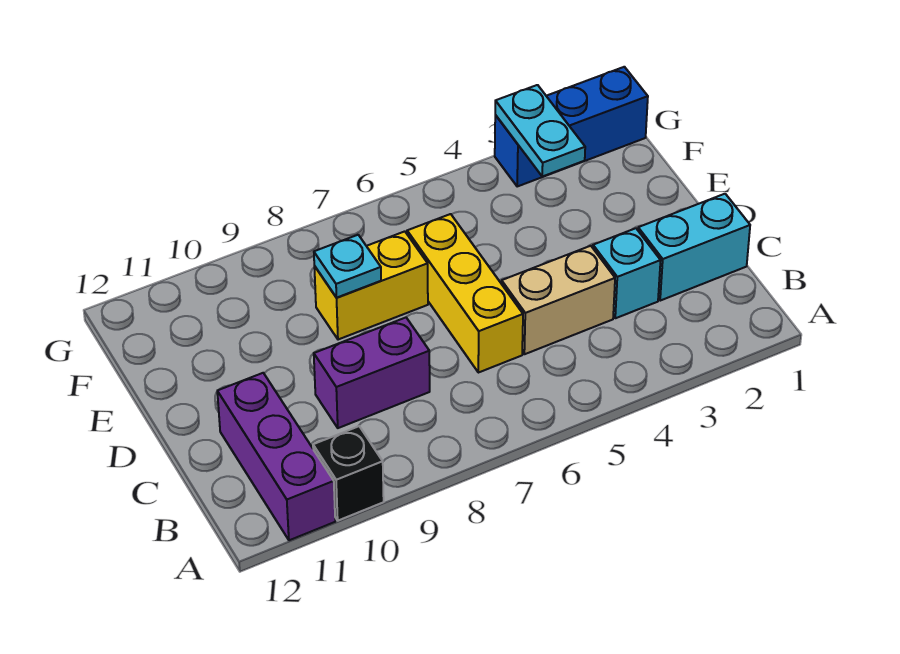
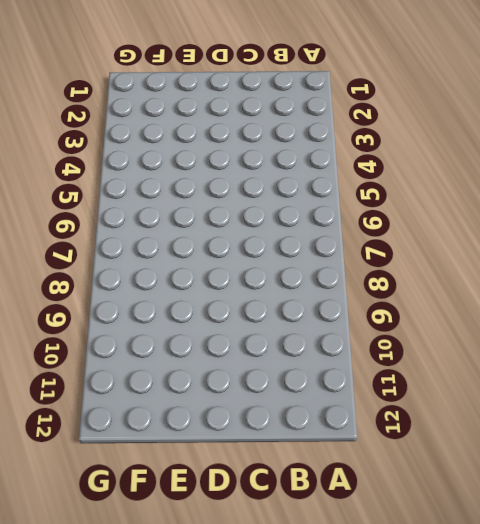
none -> black 1x1 brick [313,426,384,521]
none -> purple 1x3 brick [217,373,335,540]

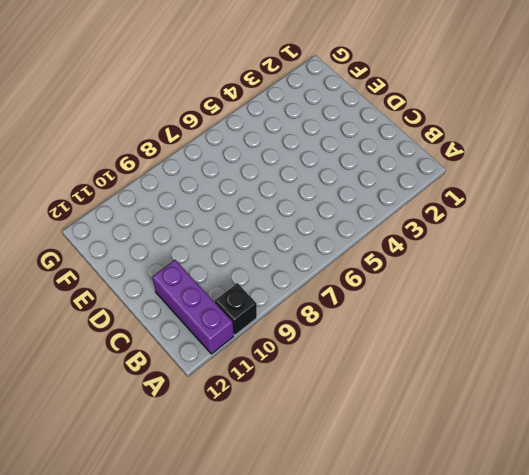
none -> cyan 1x2 brick [638,194,750,301]
none -> cyan 1x1 brick [593,228,661,318]

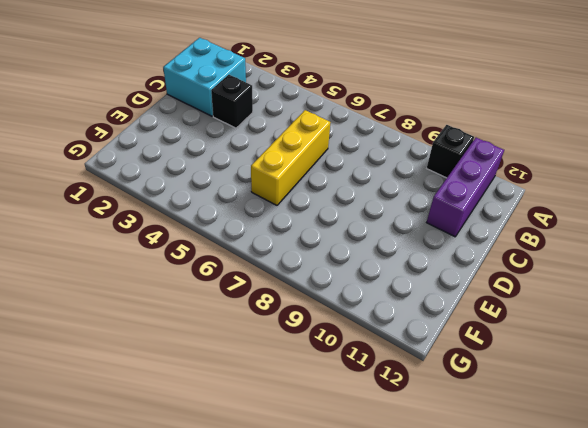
cyan 2x2 brick [163,38,246,116] -> cyan 1x2 brick [638,194,750,301]
black 1x1 brick [211,75,253,128] -> cyan 1x1 brick [593,228,661,318]
none -> tan 1x2 brick [502,246,615,354]
none -> purple 1x2 brick [314,318,430,428]

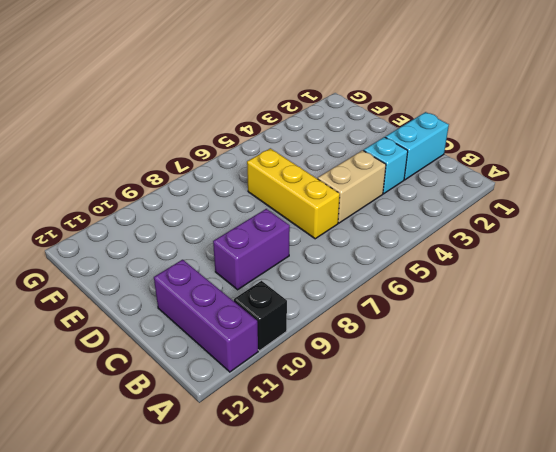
none -> yellow 1x2 brick [314,231,428,340]
none -> blue 1x3 brick [495,67,648,186]

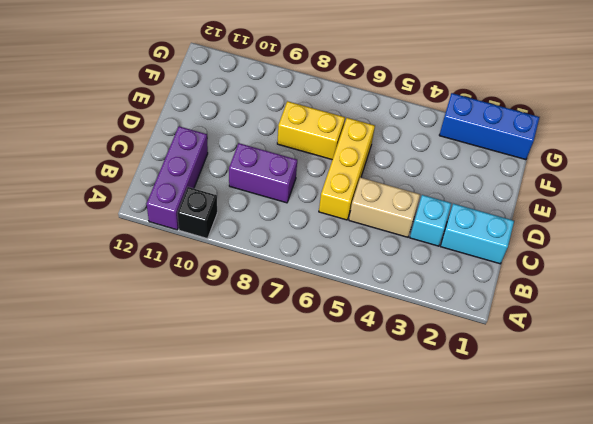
none -> cyan 1x1 plate [314,235,381,298]
none -> cyan 1x2 plate [495,85,585,177]

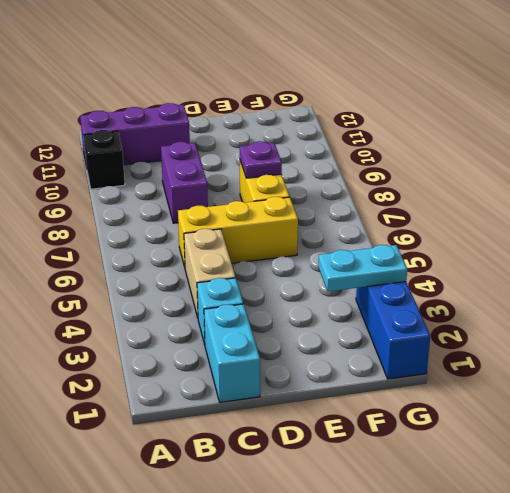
purple 1x1 plate [240,141,282,178] -> cyan 1x1 plate [314,235,381,298]

